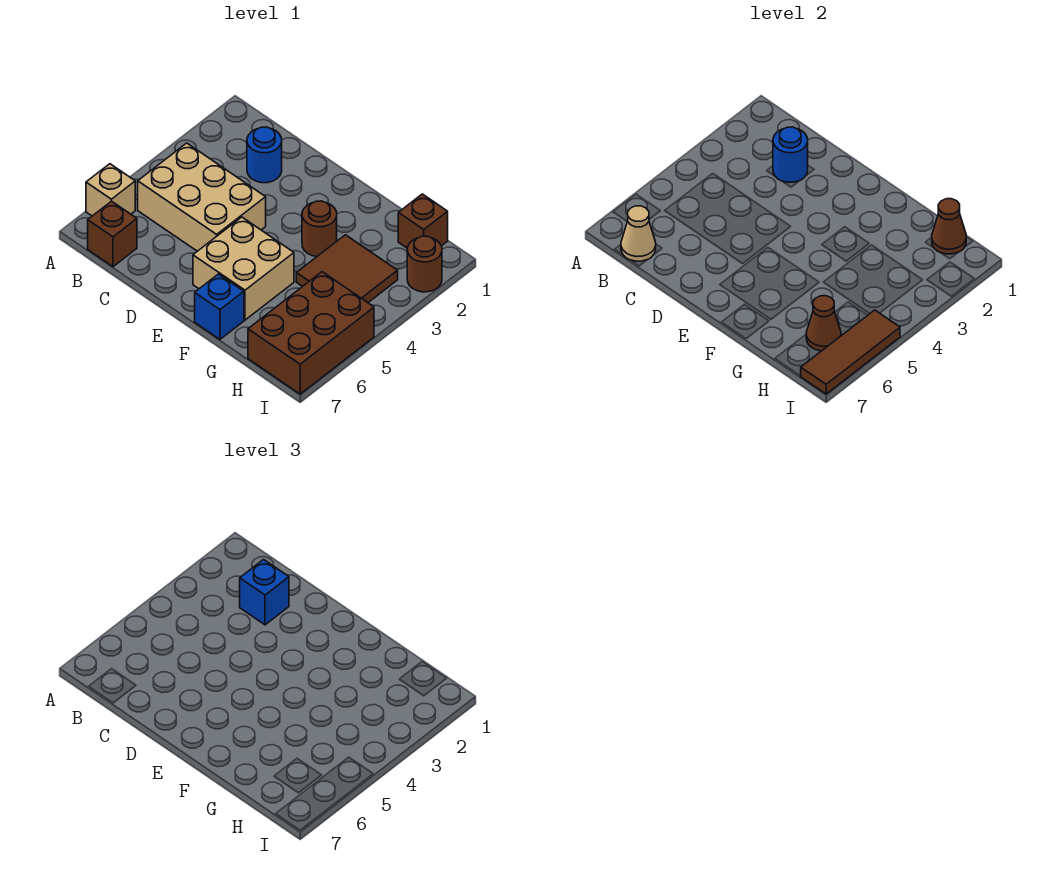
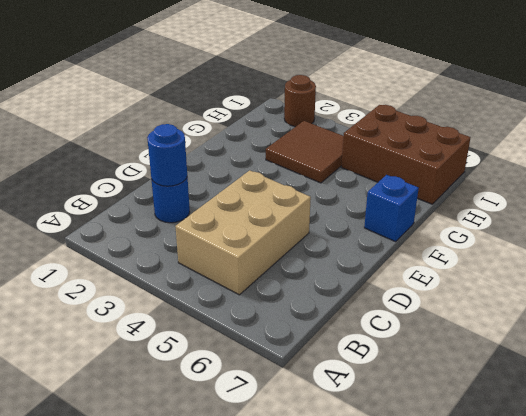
none -> tan 1x1 brick [86,164,135,216]
none -> brown 1x1 brick [88,201,137,267]
none -> tan 2x2 brick [193,217,294,320]

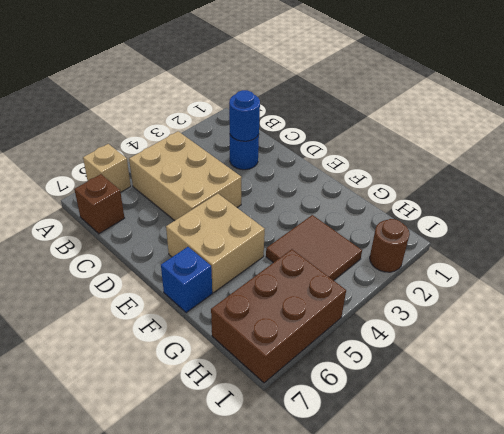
none -> brown 1x1 round brick [302,201,337,257]
none -> brown 1x1 brick [398,194,448,248]
none -> tan 1x1 cone [621,206,656,261]

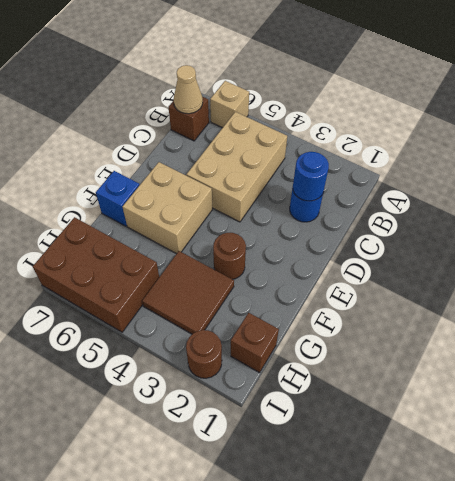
none -> brown 1x1 cone [932,199,966,254]
none -> brown 1x1 cone [806,296,841,351]
none -> brown 1x3 tile [801,310,900,394]

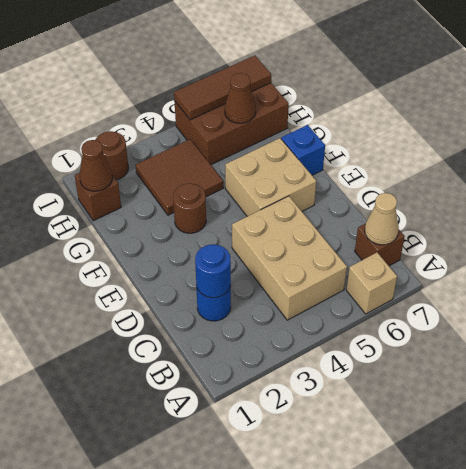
none -> blue 1x1 brick [240,560,289,625]

